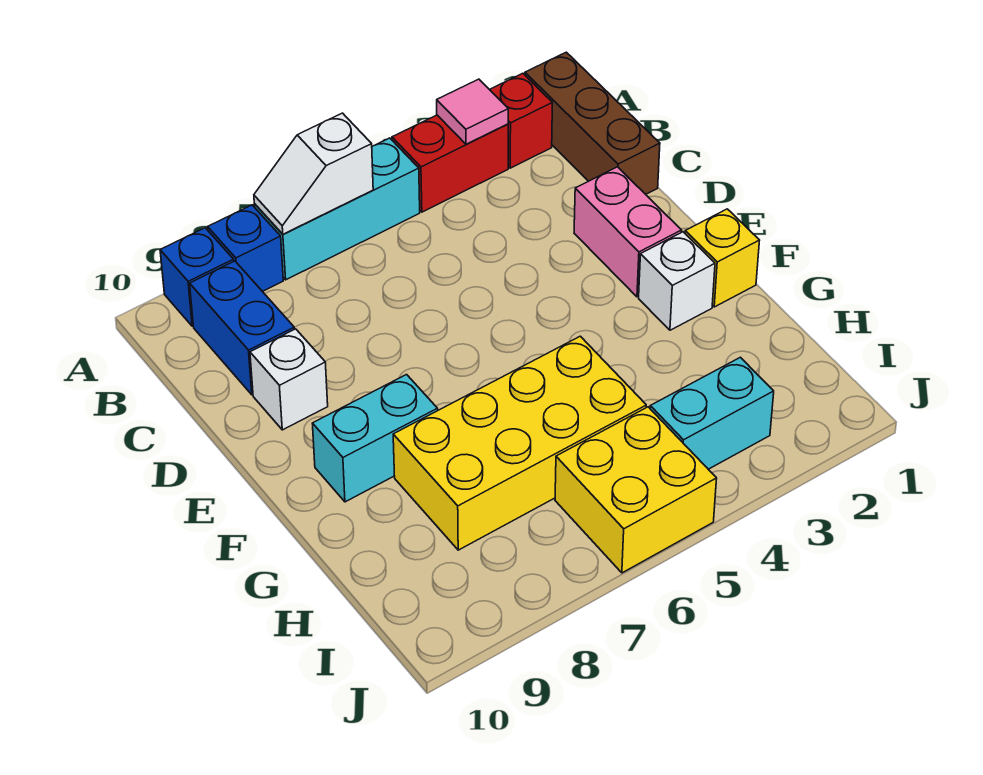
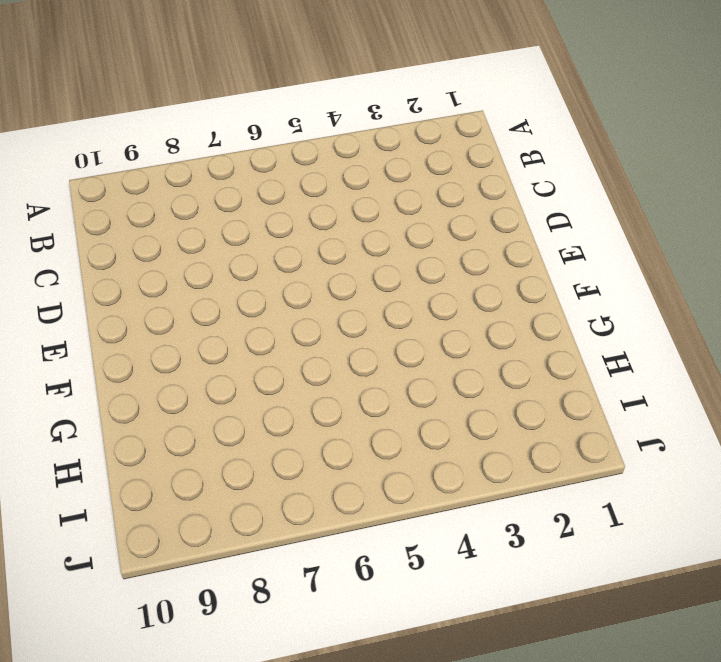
none -> brown 1x3 brick [525,52,660,194]
none -> red 1x1 brick [489,73,552,168]
none -> red 1x2 brick [392,115,508,212]

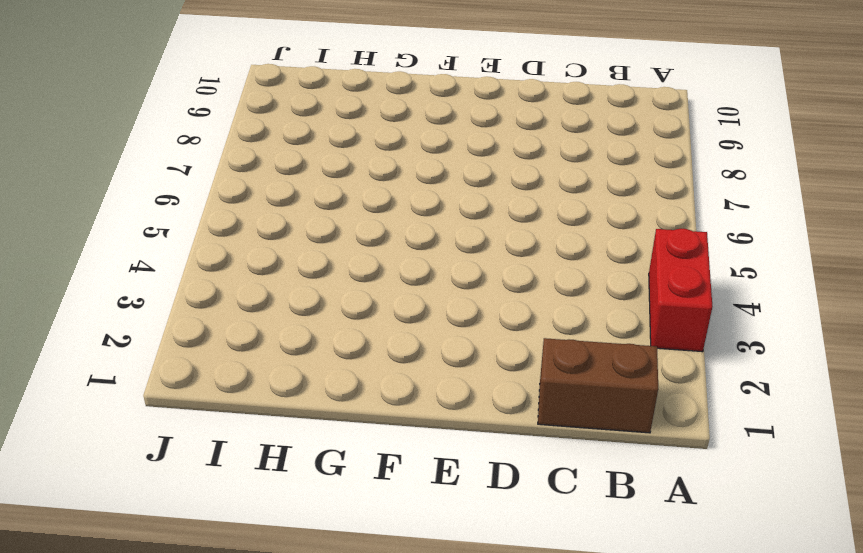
brown 1x2 brick [538,338,658,433] -> brown 1x3 brick [525,52,660,194]
none -> red 1x1 brick [489,73,552,168]
none -> cyan 1x3 brick [254,138,420,280]
none -> blue 1x1 brick [208,205,283,292]

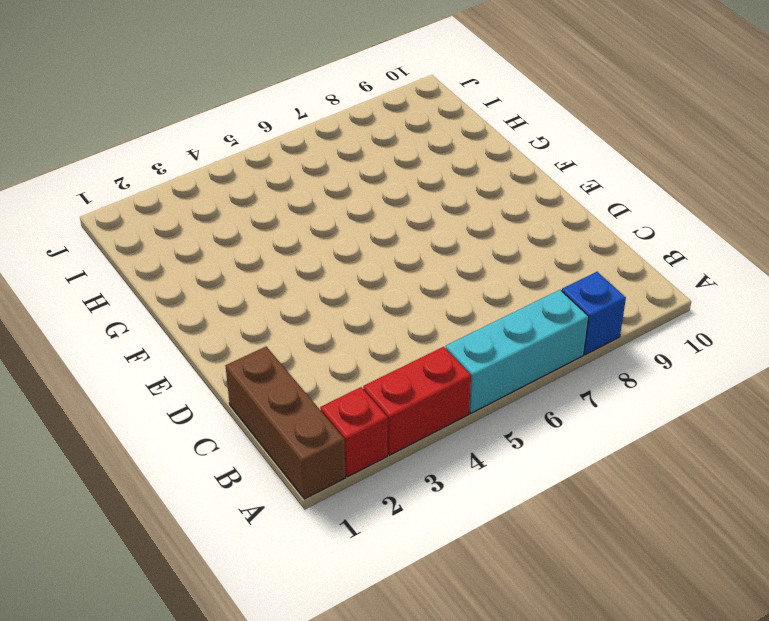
none -> blue 1x1 brick [160,228,234,326]
none -> blue 1x2 brick [190,261,294,395]
none -> pink 1x2 brick [574,167,682,297]

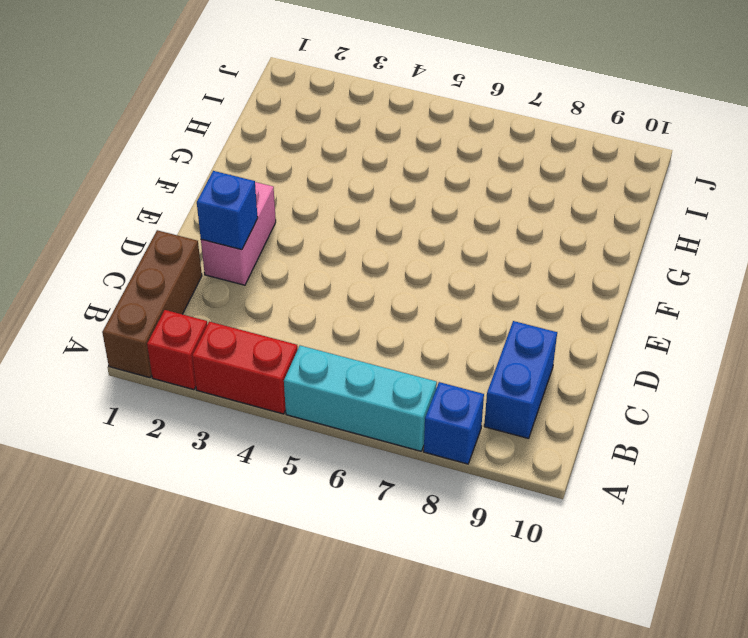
blue 1x1 brick [197,171,258,250] -> blue 1x1 brick moved to [160,228,234,326]
none -> white 1x1 brick [250,329,328,430]
none -> yellow 1x1 brick [685,209,760,307]
none -> white 1x1 brick [639,232,715,330]

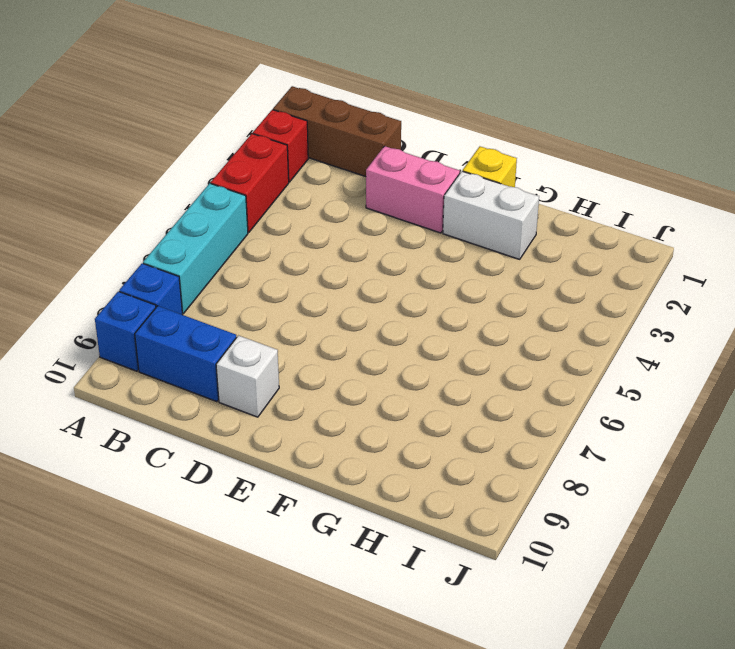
white 1x2 brick [443,171,539,259] -> white 1x1 brick [639,232,715,330]
none -> cyan 1x2 brick [312,375,438,502]
none -> yellow 2x4 brick [393,336,646,550]
none -> cyan 1x2 brick [650,357,774,469]

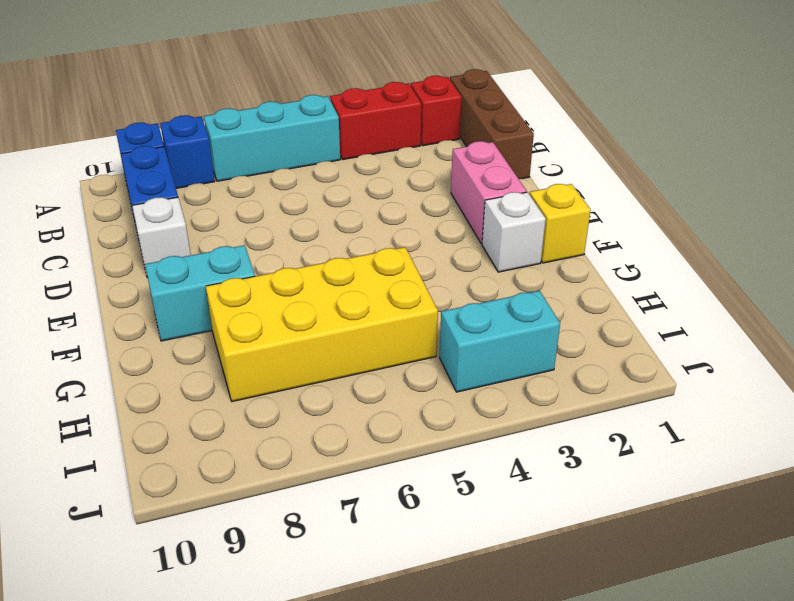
none -> yellow 2x2 brick [555,407,717,573]
none -> pink 1x1 tile [437,79,508,144]
none -> white 1x2 slope [254,113,373,234]

